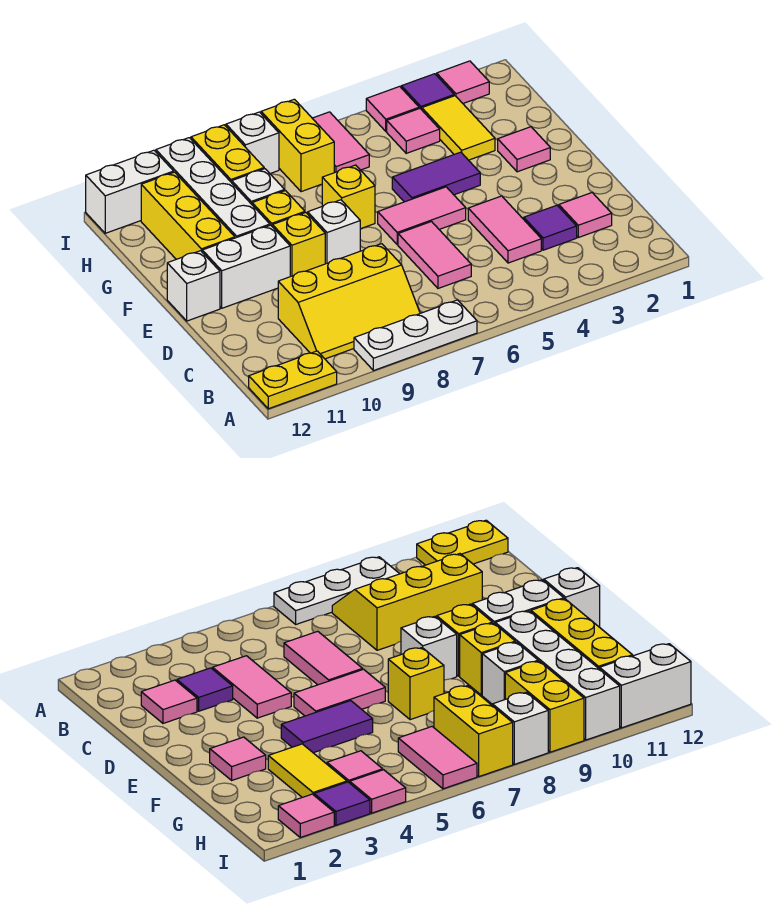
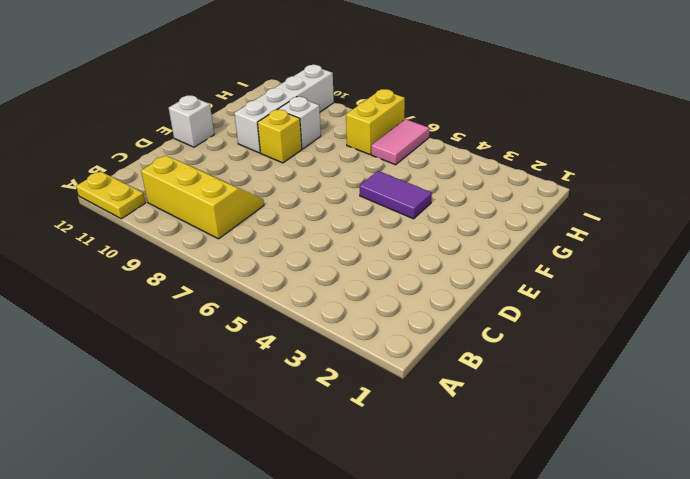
yellow 2x3 slope [141,155,264,239] -> yellow 2x3 slope turned to [278,244,420,359]
none -> white 1x3 plate [354,300,477,371]
none -> pink 1x1 tile [559,193,612,237]
none -> purple 1x1 tile [524,205,577,250]

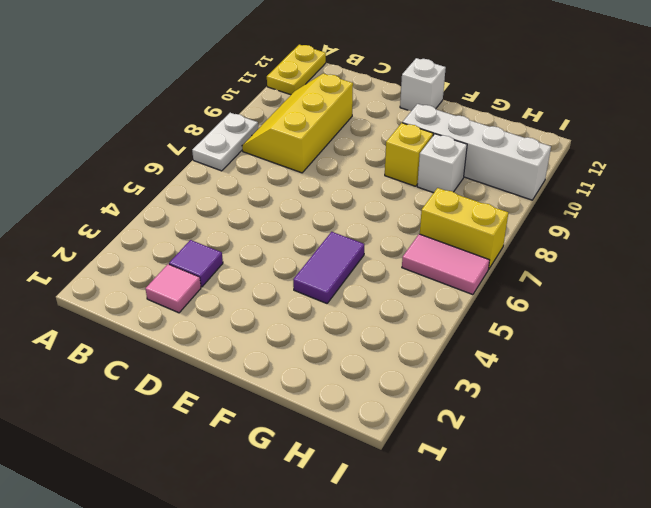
white 1x2 plate [192,113,258,171] -> white 1x3 plate [354,300,477,371]
none -> pink 1x2 tile [468,196,541,263]
none -> pink 1x2 tile [398,222,471,288]
none -> pink 1x2 tile [378,187,466,245]

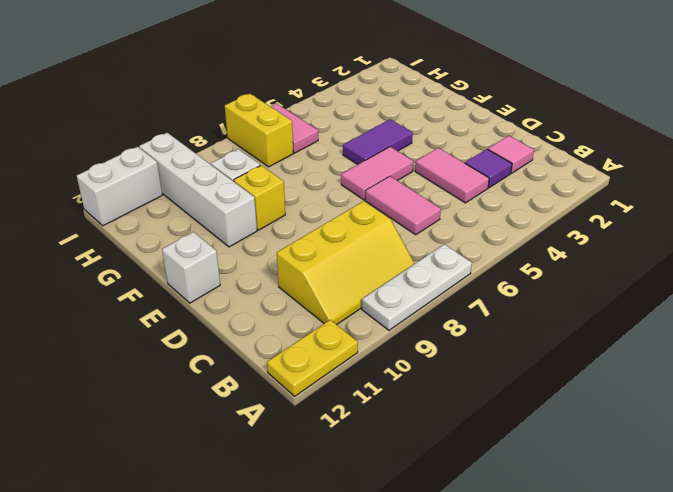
none -> white 1x1 brick [308,200,360,264]
none -> yellow 1x1 brick [273,213,325,277]
none -> white 1x2 brick [202,225,290,308]

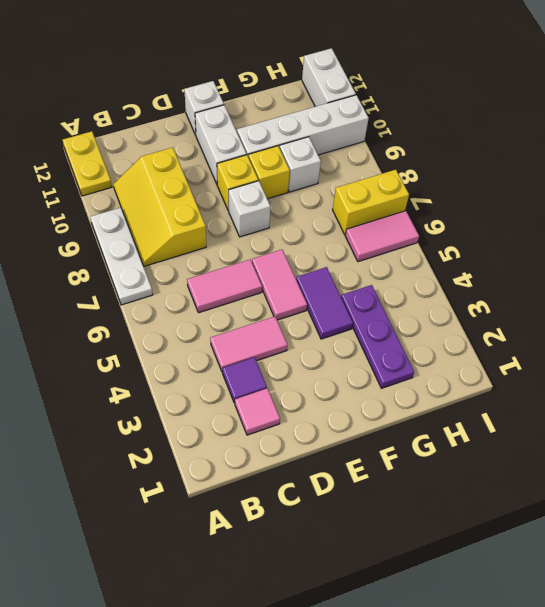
purple 1x3 plate [341,285,414,388] -> yellow 1x2 tile [422,96,495,160]
none -> pink 1x1 tile [498,127,550,172]
none -> yellow 1x1 brick [322,165,375,229]
none -> yellow 1x3 brick [141,172,235,259]

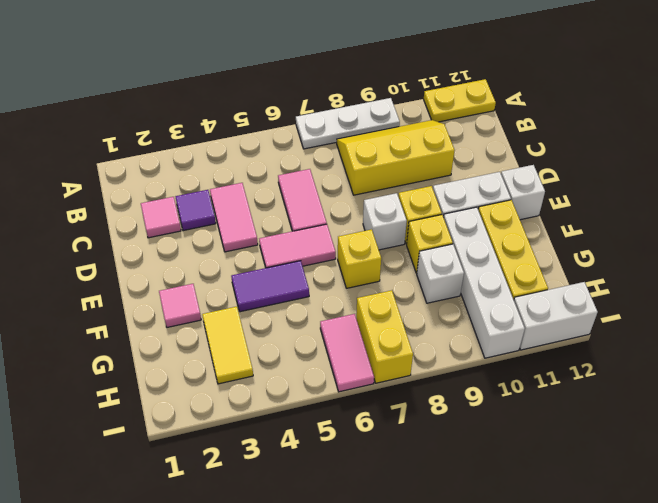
none -> pink 1x1 tile [387,108,440,153]
none -> yellow 1x2 brick [191,125,264,183]
none -> pink 1x1 tile [437,61,489,103]

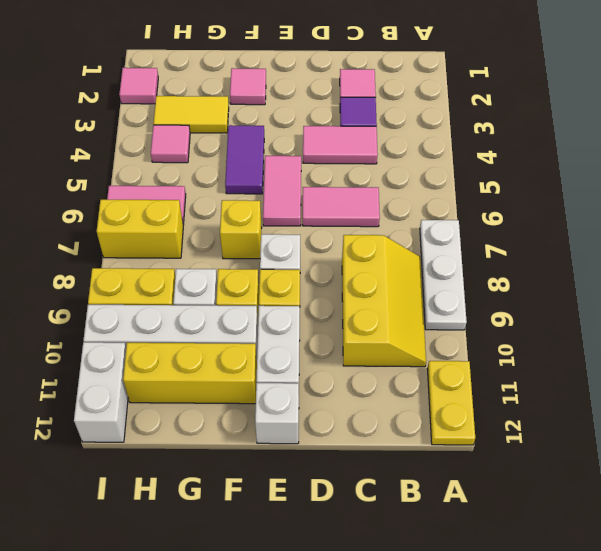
none -> purple 1x1 tile [401,74,454,110]
none -> pink 1x1 tile [366,86,419,131]
none -> white 1x1 brick [226,112,279,174]

